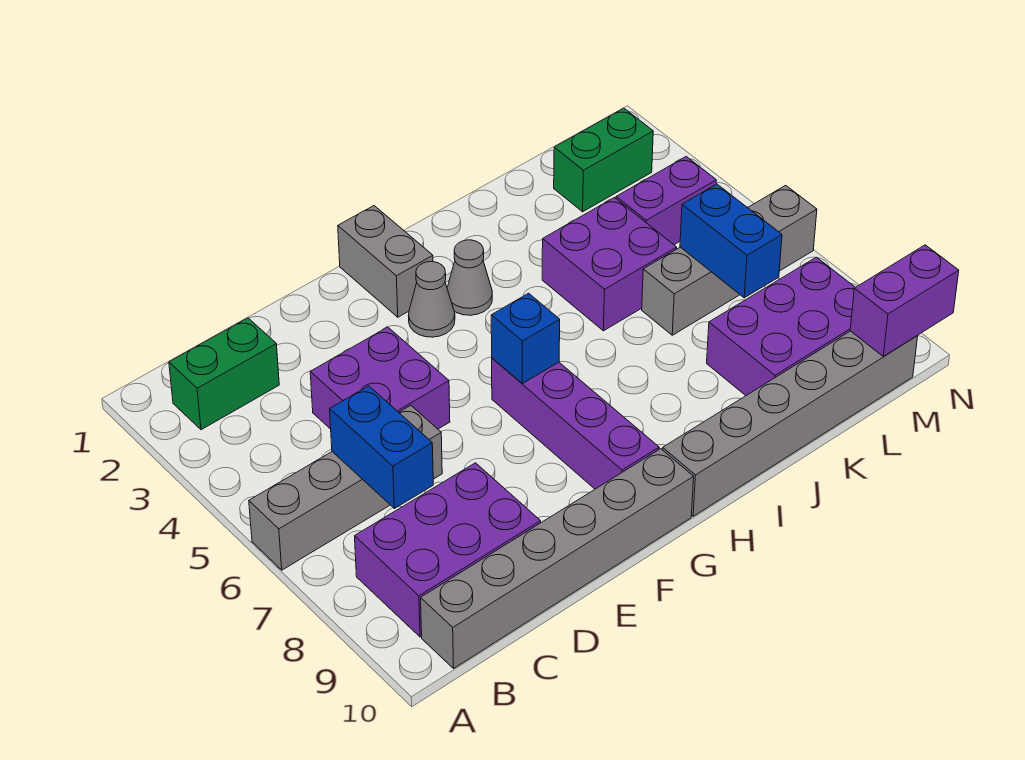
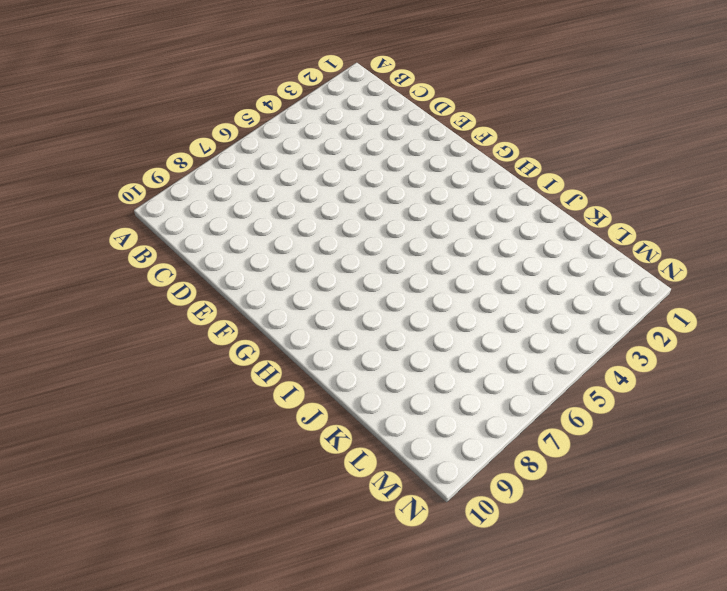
none -> grey 1x4 brick [249,405,442,570]
none -> green 1x2 brick [169,318,279,430]
none -> purple 2x3 brick [355,463,541,637]

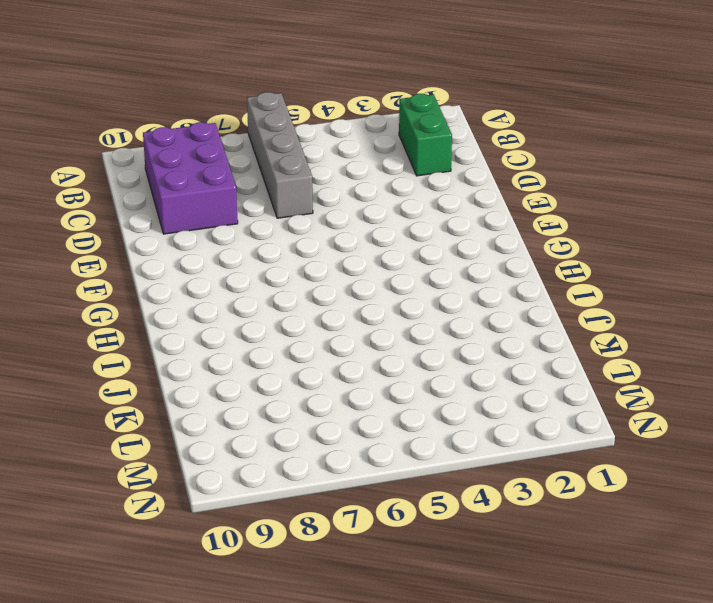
none -> grey 1x6 brick [421,449,694,668]
none -> purple 2x2 brick [310,327,450,429]
none -> grey 1x2 brick [338,206,433,317]

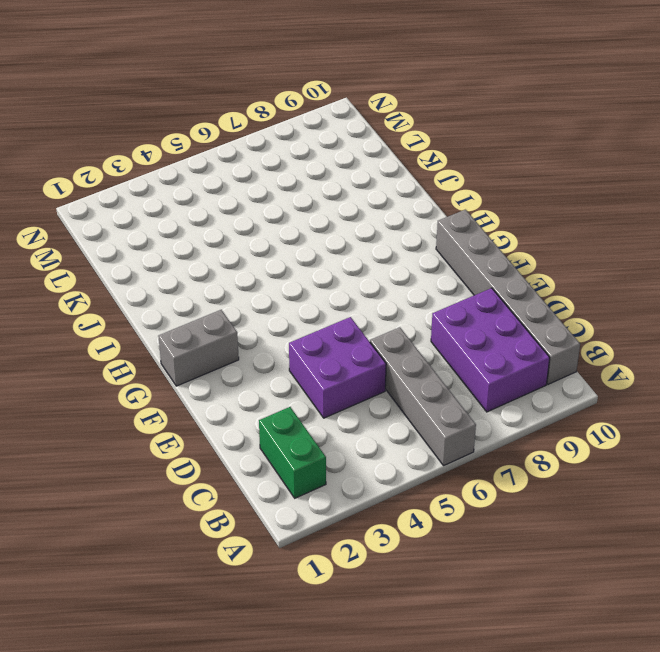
none -> grey 1x1 cone [408,262,455,337]
none -> purple 1x4 brick [492,358,659,489]
none -> grey 1x1 cone [447,240,492,315]

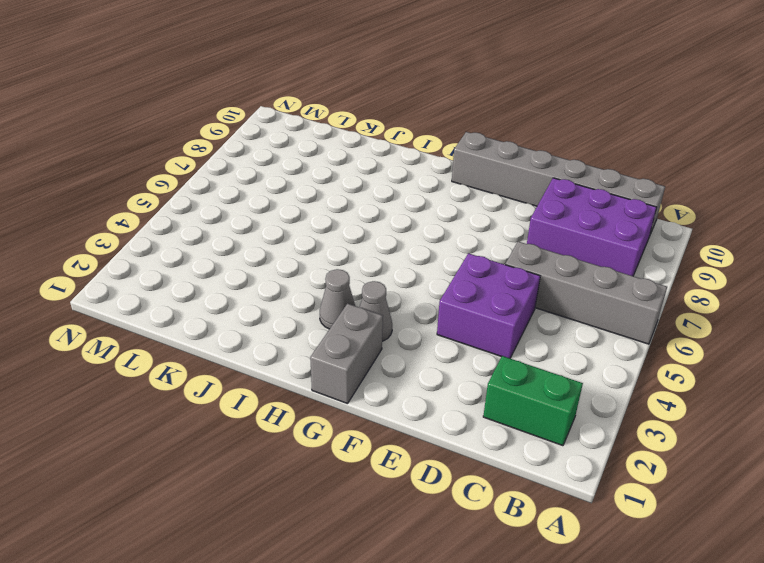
none -> purple 1x4 brick [492,358,659,489]
none -> grey 1x6 brick [663,331,918,516]
none -> purple 2x2 brick [542,198,677,331]

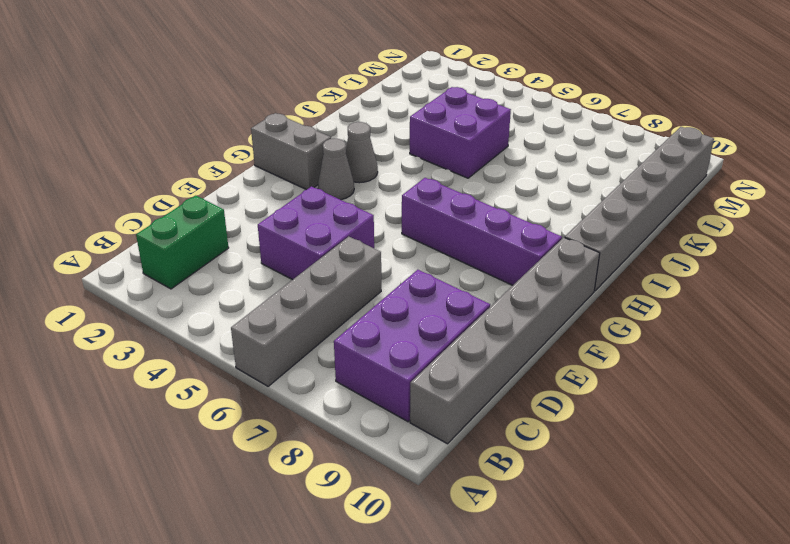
none -> grey 1x4 brick [642,185,817,335]
none -> purple 2x3 brick [707,257,855,395]
none -> green 1x2 brick [554,108,653,212]

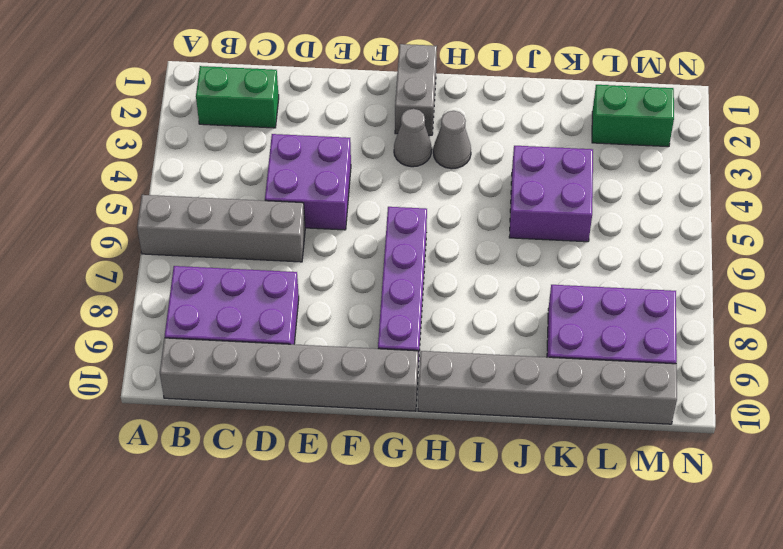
none -> grey 1x4 brick [642,185,817,335]
none -> purple 1x2 brick [616,157,716,245]
none -> blue 1x2 brick [330,386,433,509]

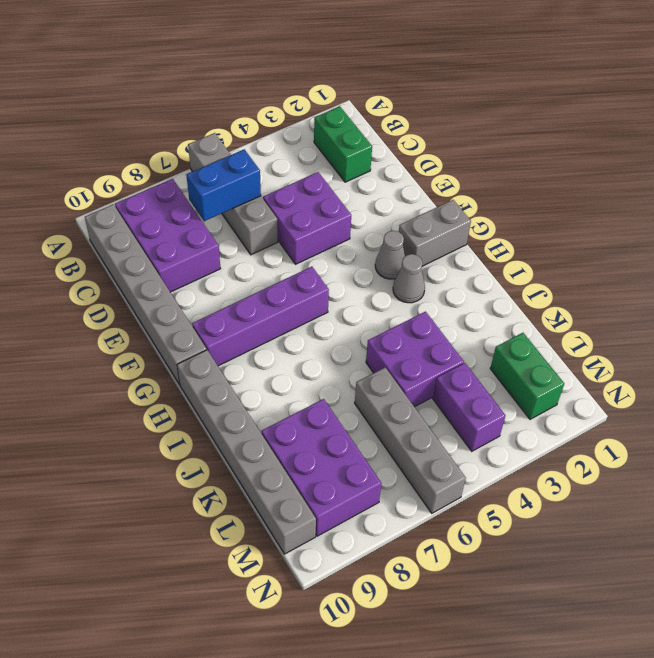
none -> blue 1x1 brick [491,293,560,384]
none -> blue 1x2 brick [680,184,782,298]
none -> purple 1x2 brick [850,245,959,356]

